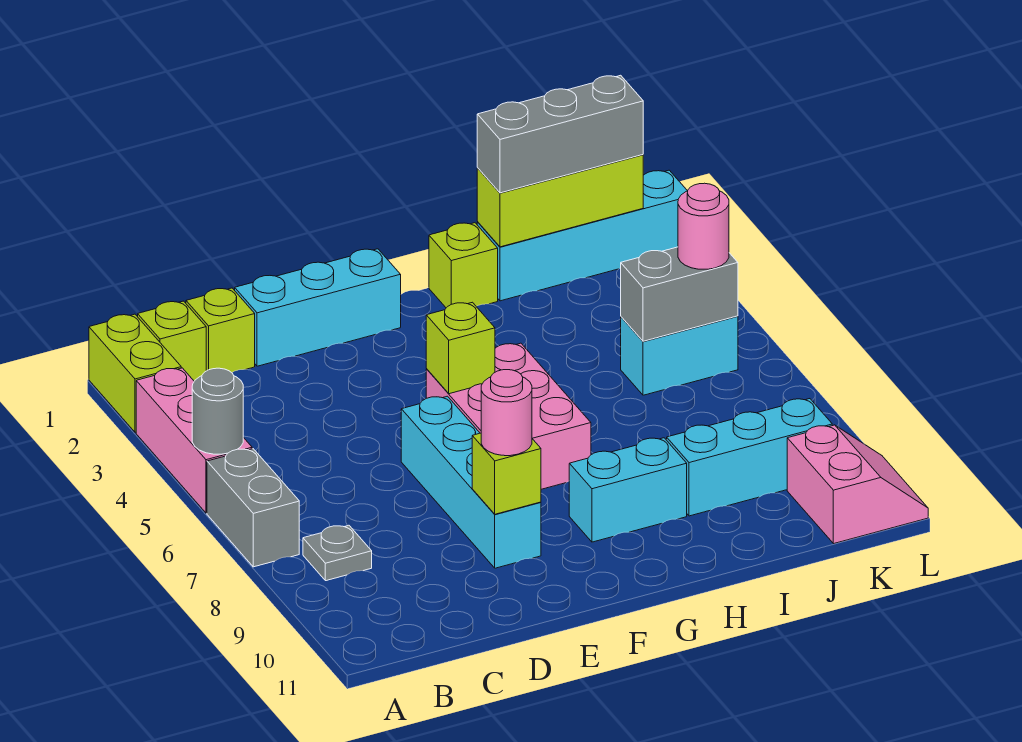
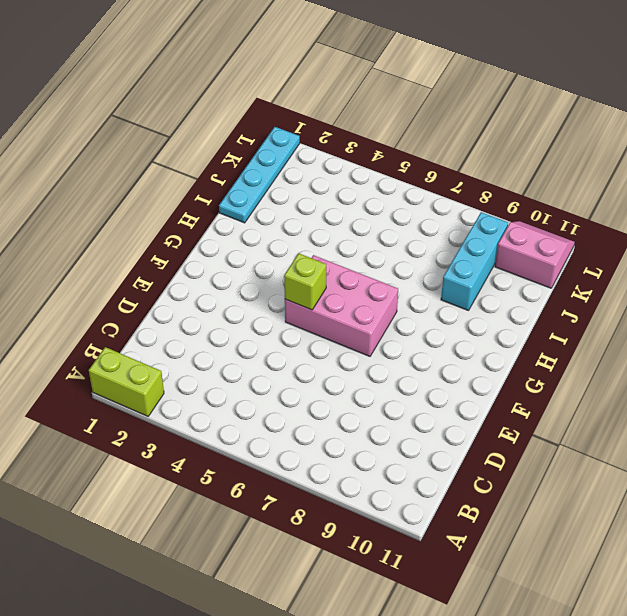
cyan 1x4 plate [219,127,300,223] -> cyan 1x4 brick [477,170,687,301]
none -> pink 1x3 brick [136,368,252,513]
none -> grey 1x2 brick [207,449,299,567]
none -> lime 1x1 brick [138,301,206,381]

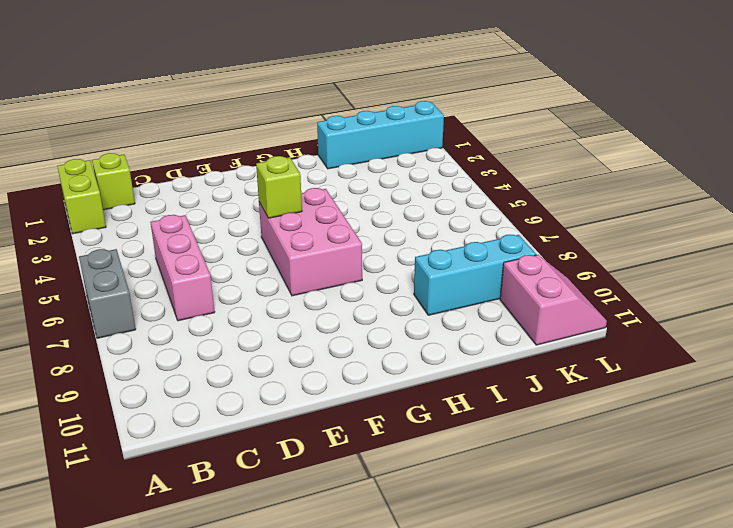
pink 1x3 brick [150,215,215,321] -> pink 1x3 brick moved to [136,368,252,513]
none -> grey 1x1 plate [303,525,372,581]
none -> lime 1x1 brick [186,288,255,373]
none -> cyan 1x3 brick [235,249,401,366]

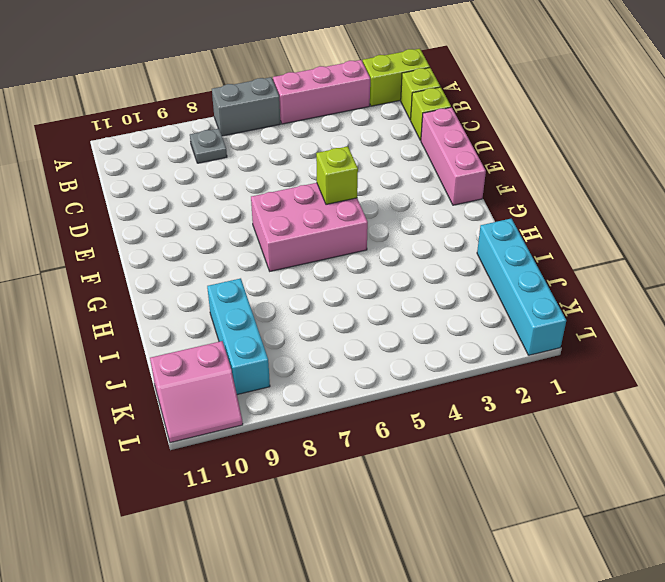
pink 1x3 brick [421,107,486,205] -> cyan 1x3 brick [235,249,401,366]
none -> cyan 1x4 brick [401,396,541,568]
none -> cyan 1x2 brick [569,438,687,542]
none -> lime 1x1 brick [429,223,498,308]

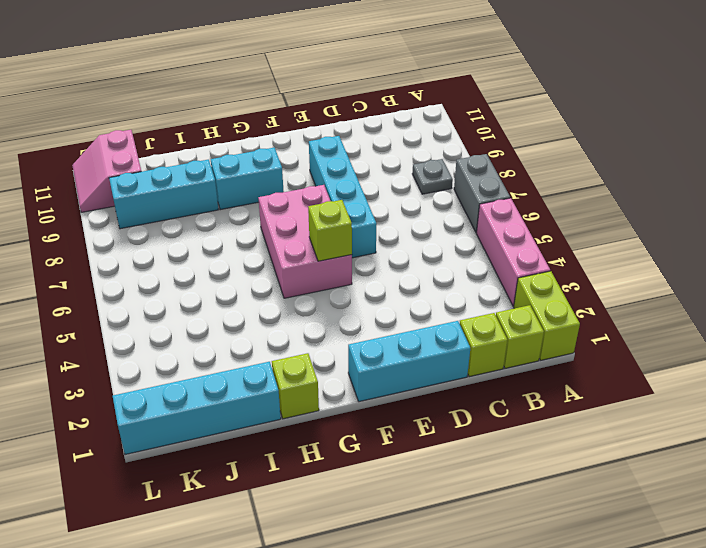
none -> cyan 1x2 brick [621,316,738,395]
none -> grey 1x1 round brick [192,368,243,454]
none -> lime 1x1 brick [472,433,541,514]

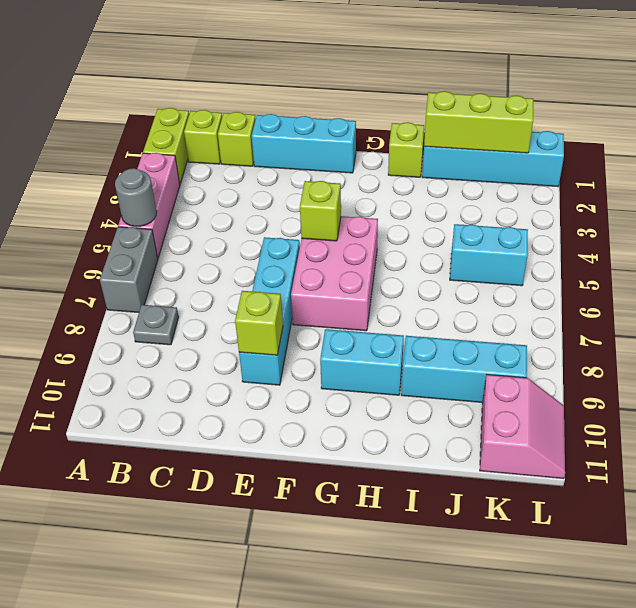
none -> grey 1x2 brick [621,247,738,341]
none -> pink 1x1 round brick [481,370,532,456]
none -> grey 1x3 brick [477,75,643,193]

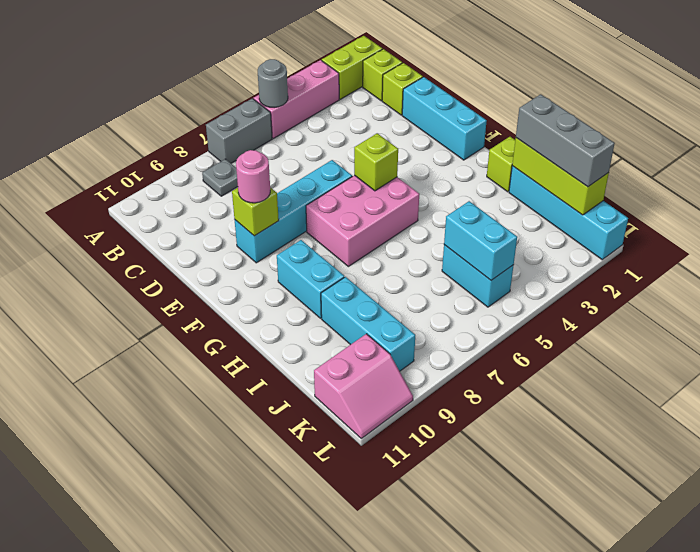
cyan 1x2 brick [444,201,517,280] -> grey 1x2 brick [621,247,738,341]
none -> pink 1x1 round brick [678,183,729,269]

